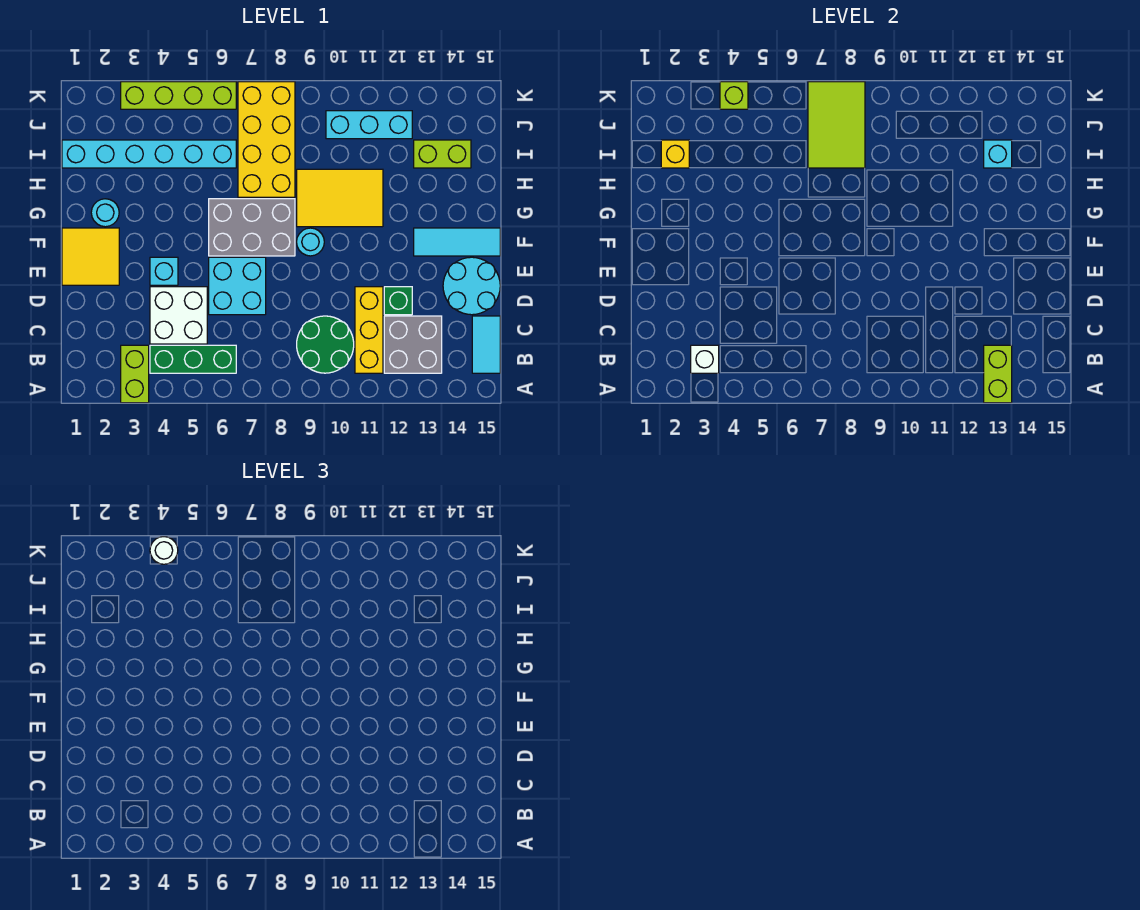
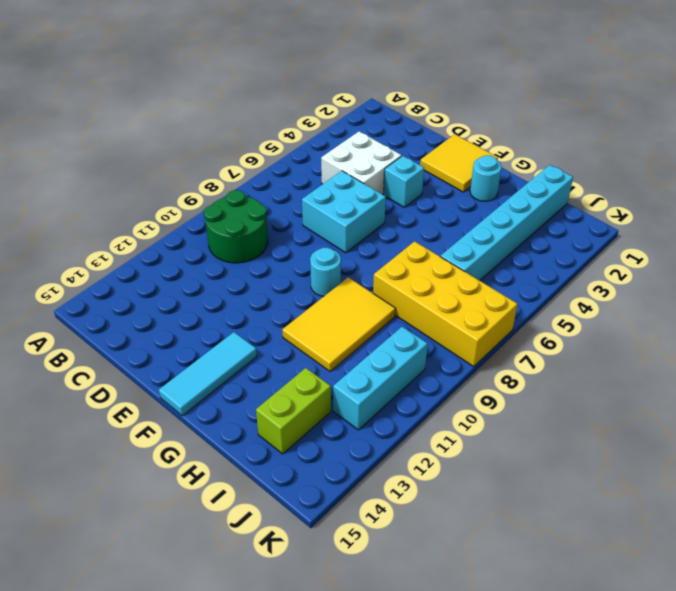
none -> lime 1x2 brick [121,345,149,403]
none -> green 1x3 brick [150,345,236,373]
none -> yellow 1x3 brick [355,287,383,373]

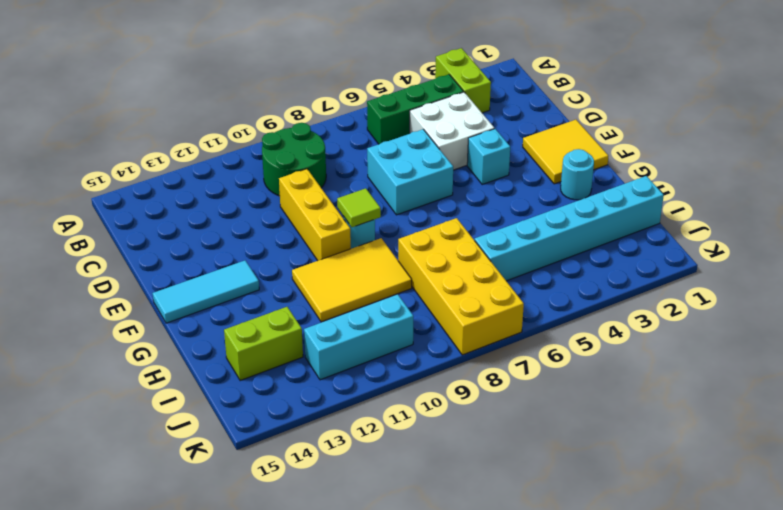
yellow 1x3 brick [279,169,351,261] -> yellow 1x3 brick moved to [355,287,383,373]
lime 1x1 tile [337,188,381,227] -> none
none -> grey 2x2 brick [384,316,442,373]
none -> cyan 1x2 tile [472,316,500,373]
none -> green 1x1 brick [384,287,412,315]

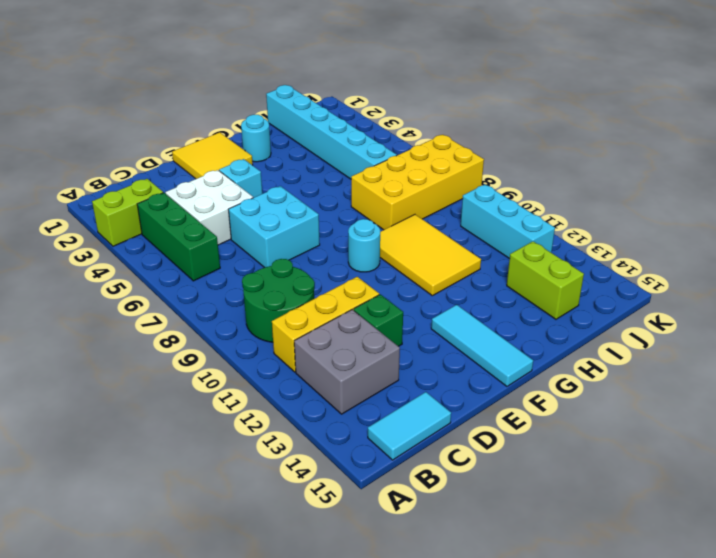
none -> cyan 2x2 round brick [443,257,500,315]
none -> grey 2x3 brick [209,199,295,256]
none -> lime 1x4 brick [121,82,236,109]

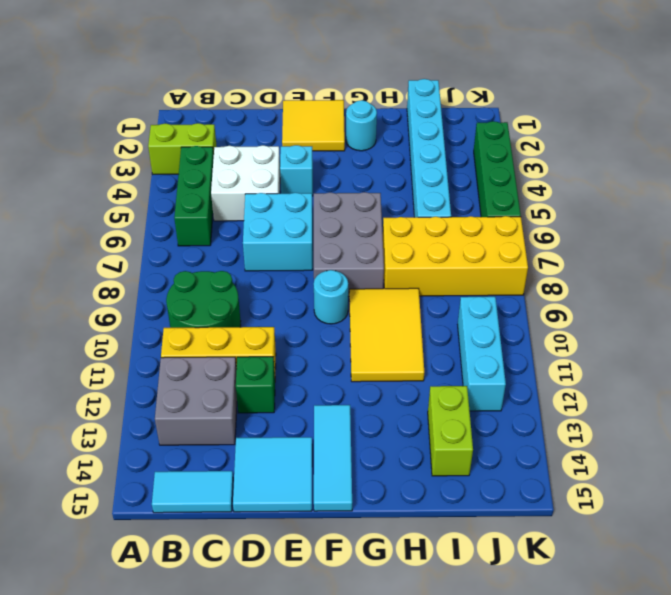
cyan 2x2 tile [233,437,312,512] -> cyan 2x2 round brick [443,257,500,315]
green 1x4 brick [474,121,521,217] -> lime 1x4 brick [121,82,236,109]
none -> lime 1x2 brick [984,345,1012,403]
none -> white 1x1 brick [691,345,719,373]
none -> yellow 1x1 brick [661,140,689,168]

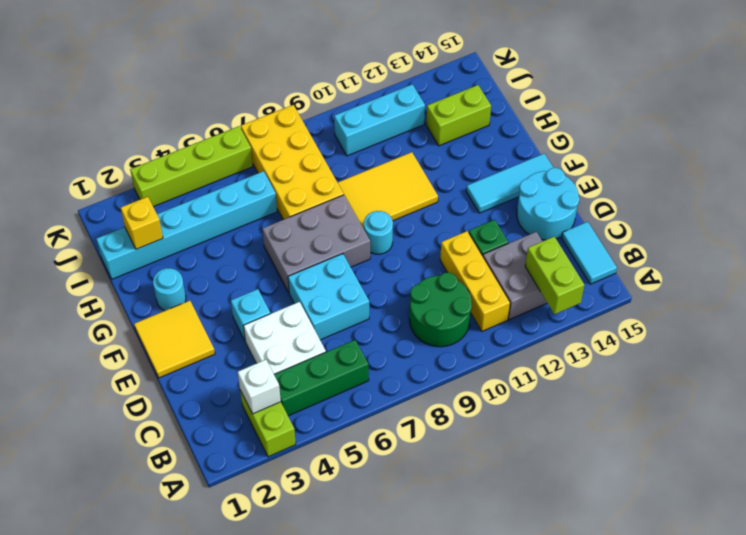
none -> lime 2x3 tile [808,82,865,168]
none -> cyan 1x1 brick [984,140,1012,168]
none -> lime 1x1 brick [720,82,748,109]

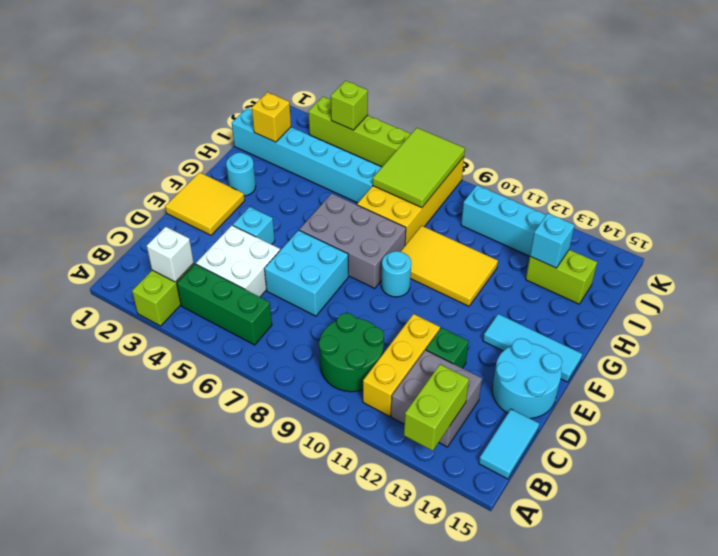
none -> white 1x1 round brick [150,537,178,564]

